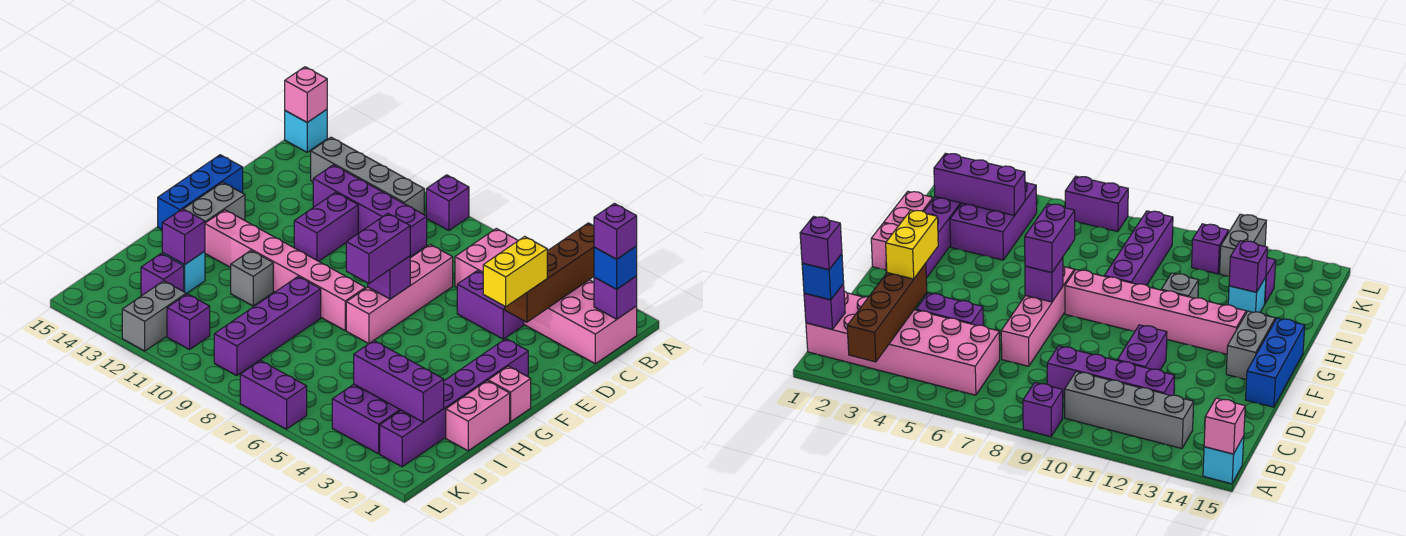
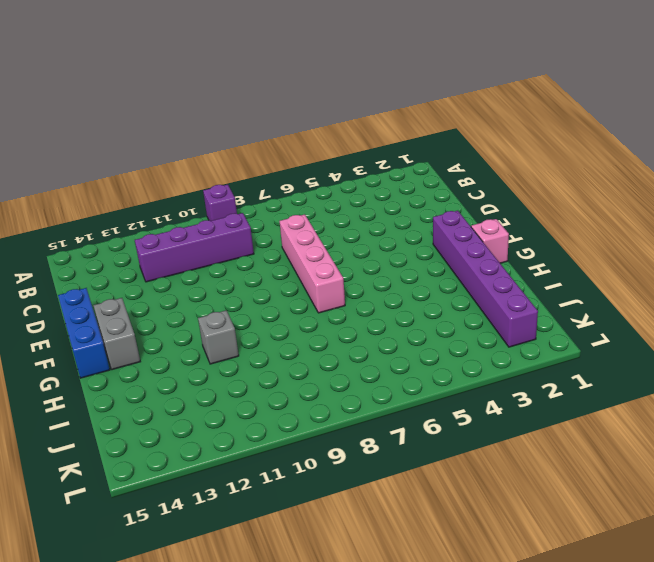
none -> cyan 1x1 brick [285,109,327,152]
none -> pink 2x6 brick [455,228,637,364]
none -> grey 1x4 brick [311,137,424,214]
none -> purple 1x2 brick [457,271,524,339]

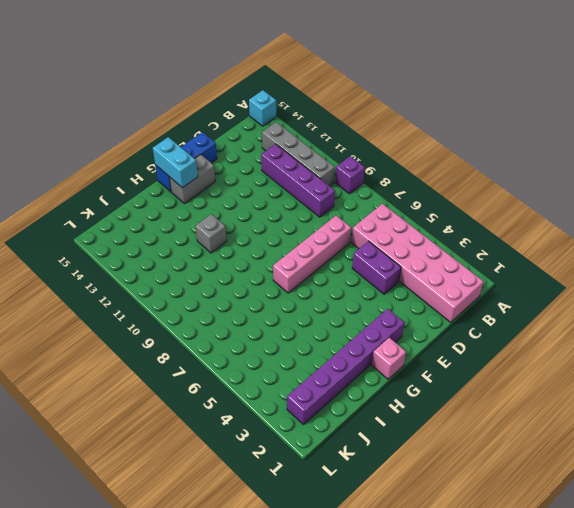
cyan 1x2 brick [153,137,198,188] -> none
none -> purple 1x2 brick [294,192,358,261]
none -> pink 1x6 brick [205,210,365,330]
none -> pink 1x2 brick [446,381,510,451]
none -> purple 1x4 brick [214,276,321,376]

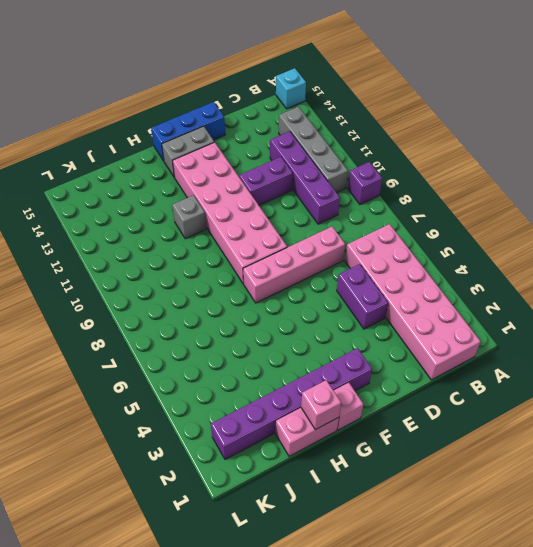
pink 2x6 brick [172,142,287,284] -> pink 1x6 brick [205,210,365,330]
pink 1x1 brick [301,380,341,430] -> pink 1x1 brick moved to [285,67,327,122]
none -> purple 1x4 brick [214,276,321,376]
none -> purple 2x3 brick [332,384,401,454]
none -> cyan 1x1 brick [162,251,205,294]
none -> purple 1x1 brick [141,253,184,296]

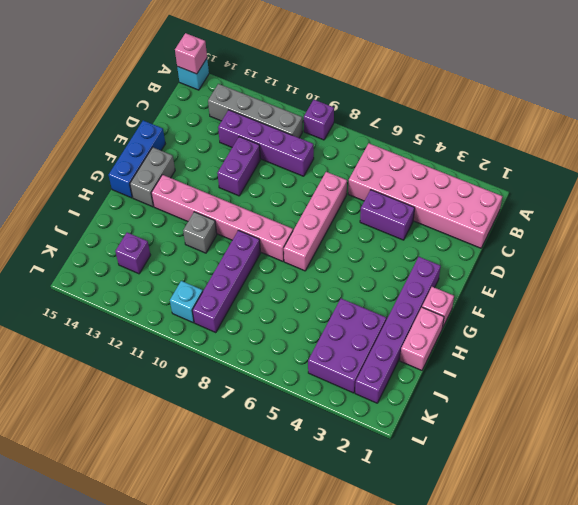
cyan 1x1 brick [170,281,203,323] -> cyan 1x1 brick moved to [162,251,205,294]
none -> purple 1x1 brick [167,294,210,349]
none -> grey 1x2 brick [122,281,186,351]
none -> purple 1x2 brick [240,361,307,429]
none -> brown 1x4 brick [505,223,594,322]

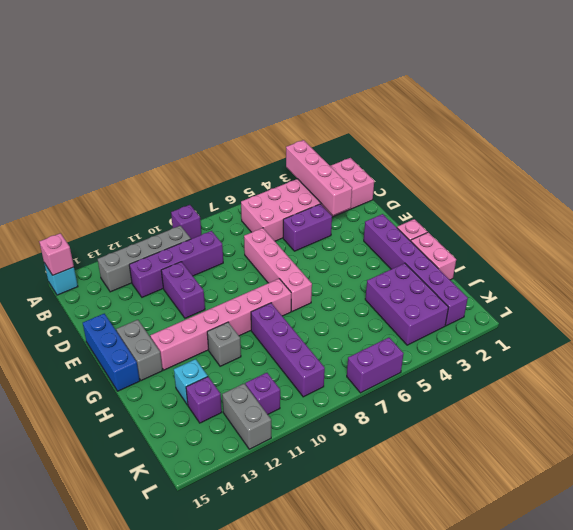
pink 1x4 brick [286,140,352,215] -> brown 1x4 brick [505,223,594,322]
none -> purple 1x1 brick [594,276,637,319]
none -> purple 1x1 brick [368,256,410,299]
none -> purple 1x1 brick [162,209,205,264]
none -> purple 1x3 brick [354,341,444,422]

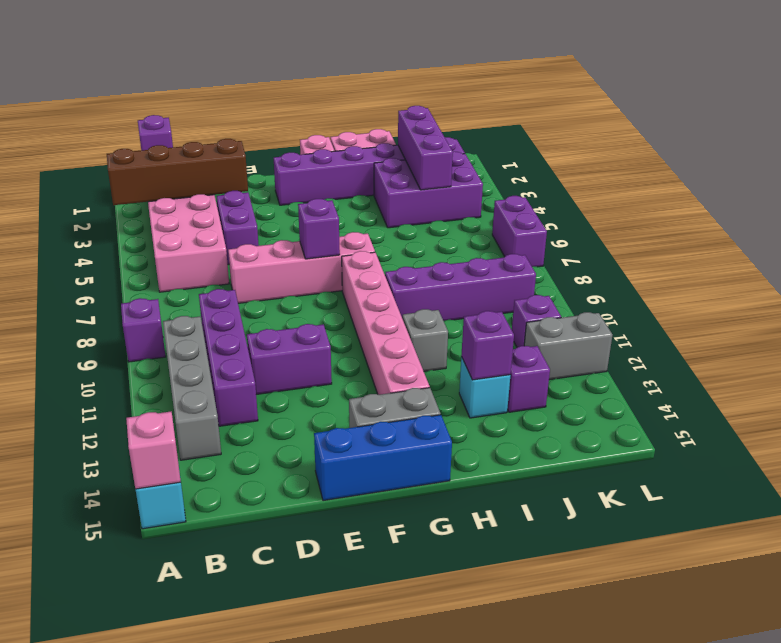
none -> blue 1x1 brick [594,246,637,289]
none -> yellow 1x2 brick [483,236,547,306]
none -> purple 1x2 brick [346,213,410,283]
none -> purple 1x1 brick [594,203,637,259]

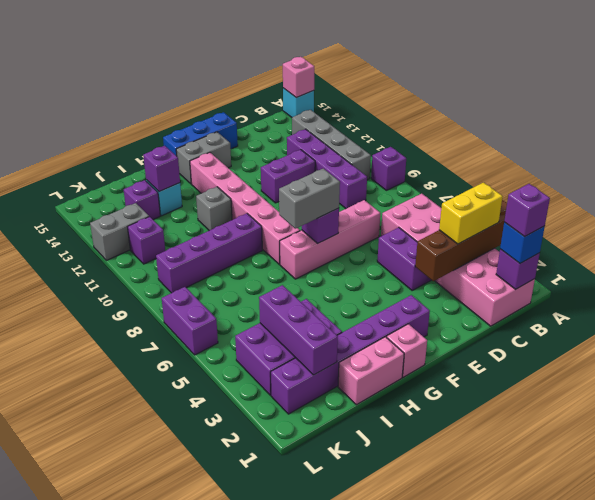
yellow 1x2 brick [439,183,503,244] -> yellow 1x2 brick moved to [483,236,547,306]
grey 1x2 brick [279,168,340,229] -> purple 1x2 brick [346,213,410,283]

